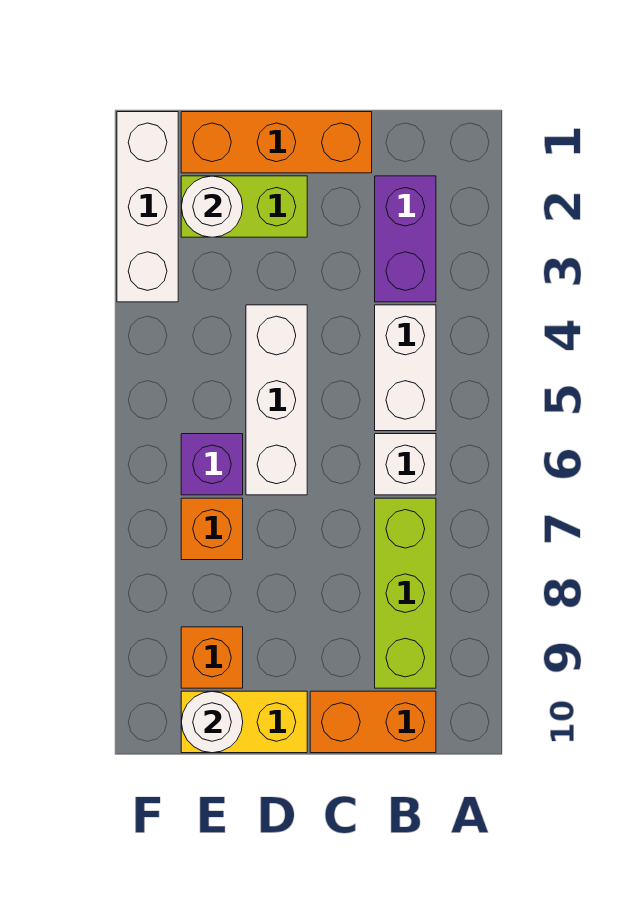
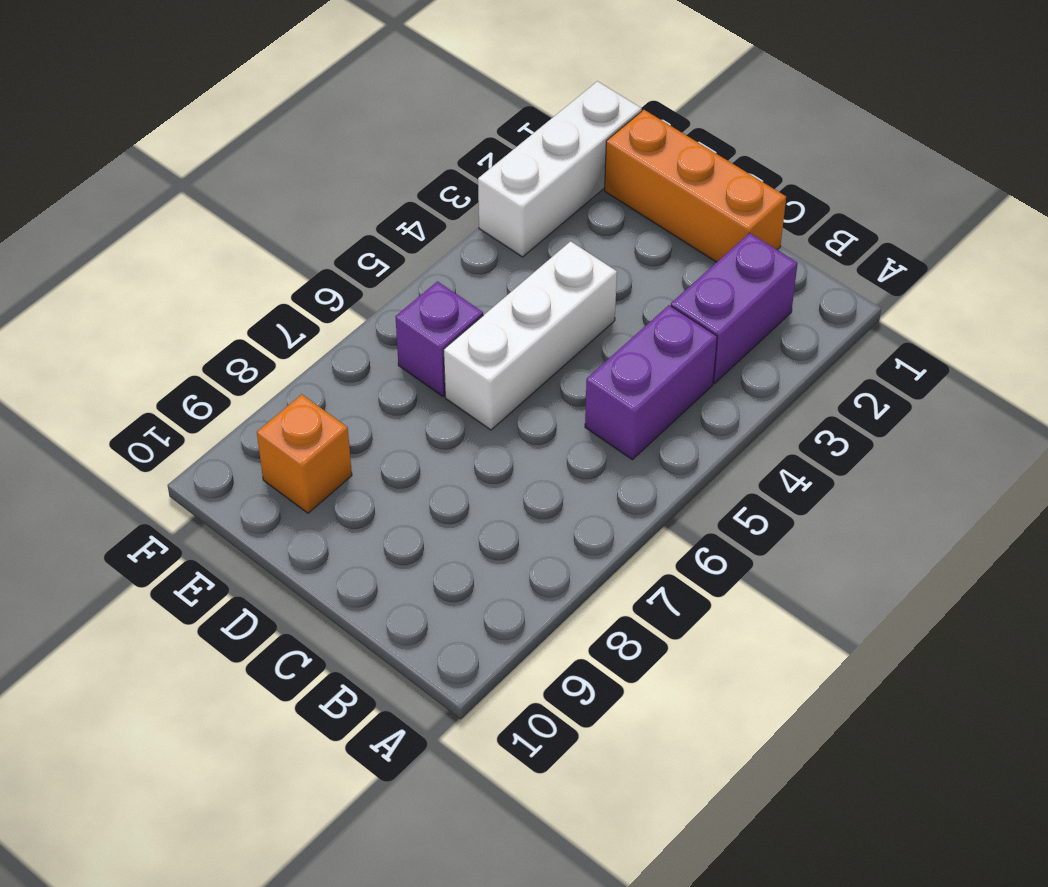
purple 1x2 brick [585,305,717,460] -> white 1x2 brick [375,305,436,431]
none -> white 1x1 brick [375,434,436,495]
none -> lime 1x3 brick [375,498,436,688]
none -> orange 1x2 brick [310,691,436,753]

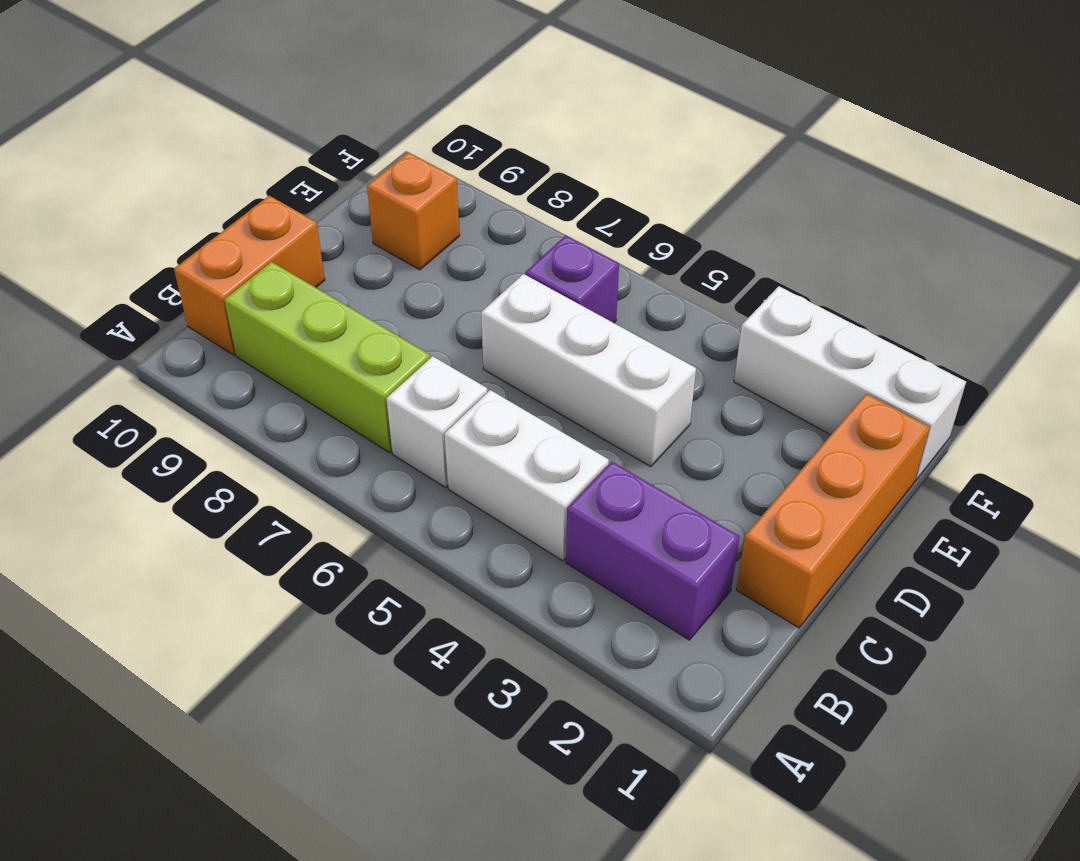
none -> lime 1x2 brick [181,176,307,237]
none -> yellow 1x2 brick [181,691,307,753]
none -> orange 1x1 brick [181,498,243,560]

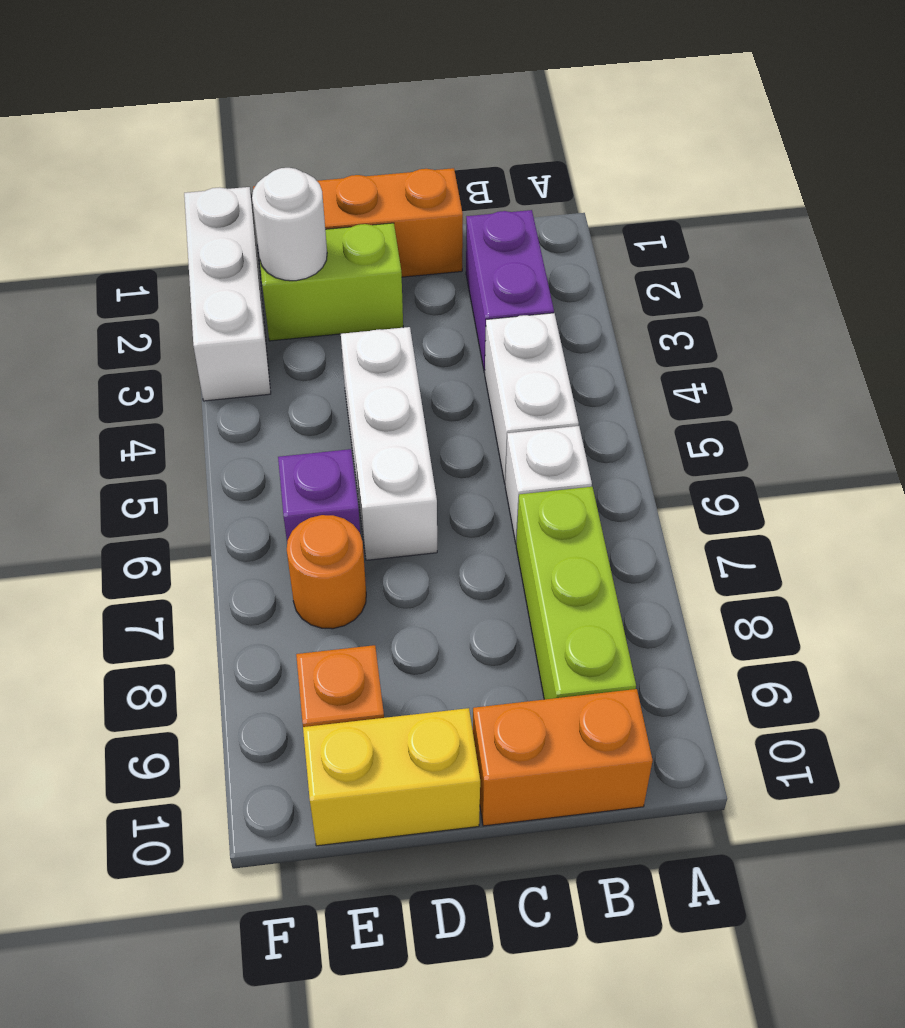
orange 1x1 round brick [287,515,366,629] -> orange 1x1 brick [181,498,243,560]
none -> white 1x1 round brick [181,691,243,753]

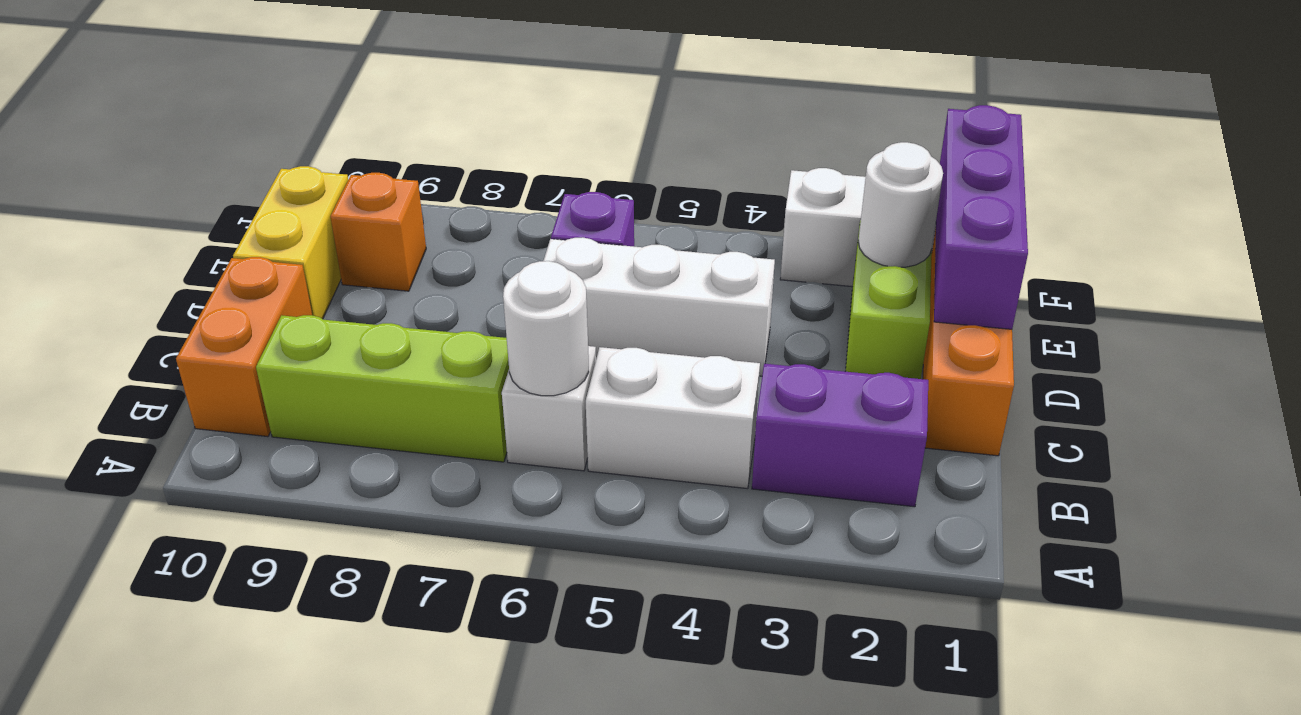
white 1x1 round brick [503,261,589,396] -> white 1x1 round brick moved to [181,691,243,753]
purple 1x3 brick [934,105,1028,329] -> none
none -> orange 1x1 brick [181,498,243,560]

